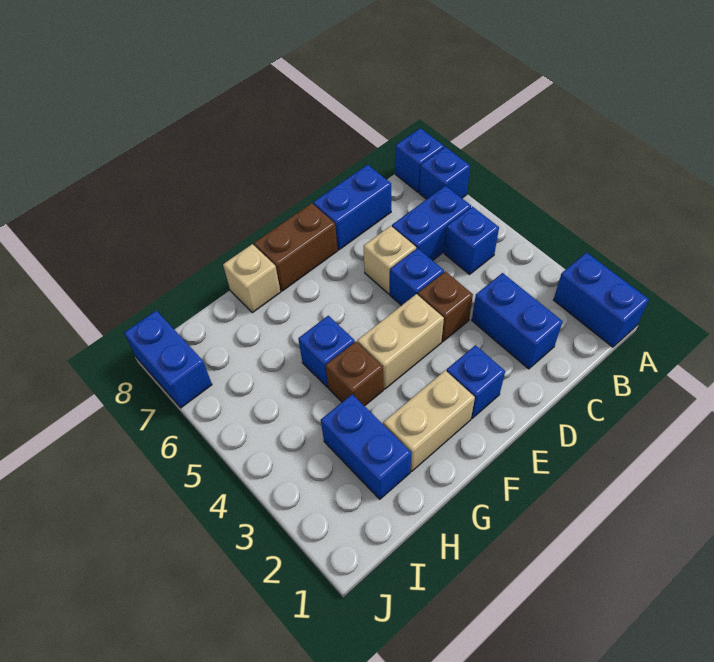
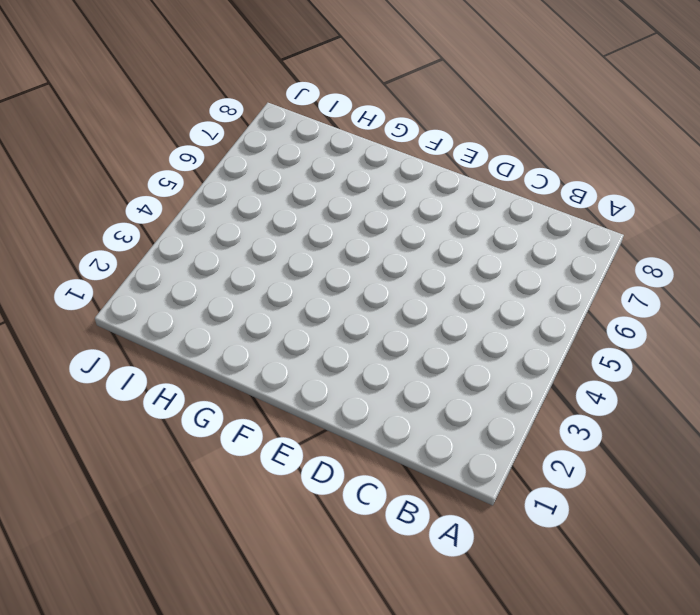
none -> blue 1x2 brick [554,253,649,347]
none -> blue 1x1 brick [419,147,470,199]
none -> blue 1x1 brick [395,128,444,192]

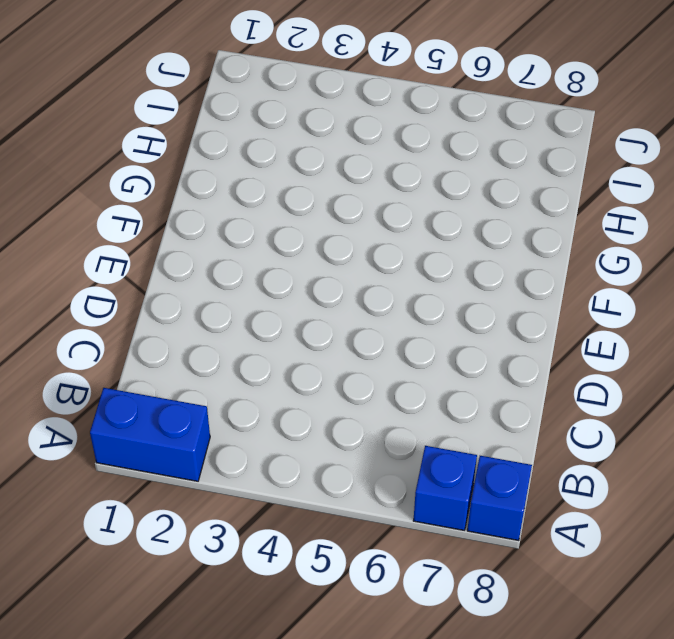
none -> blue 1x1 brick [444,207,499,274]
none -> blue 1x2 brick [392,186,471,261]
none -> blue 1x2 brick [472,273,563,369]

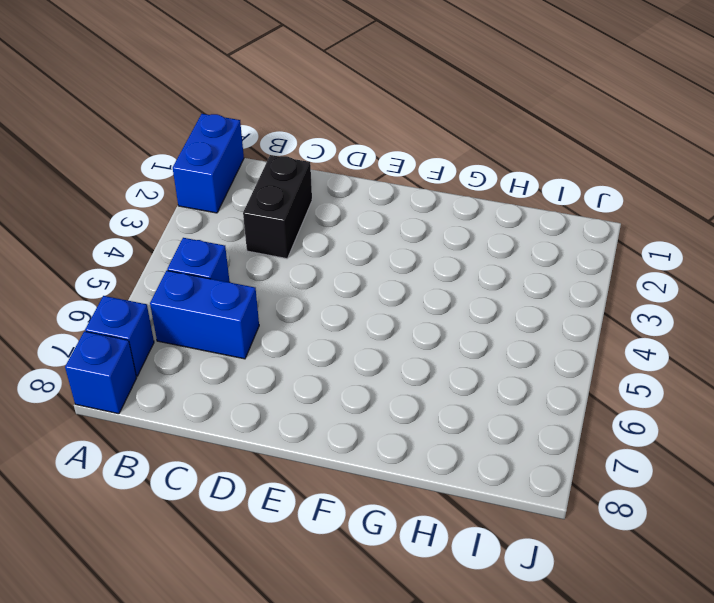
black 1x2 brick [243,155,312,259] -> blue 1x2 brick [472,273,563,369]
none -> blue 1x2 brick [313,165,391,250]
none -> brown 1x1 brick [418,272,473,342]
none -> blue 1x1 brick [390,248,444,306]

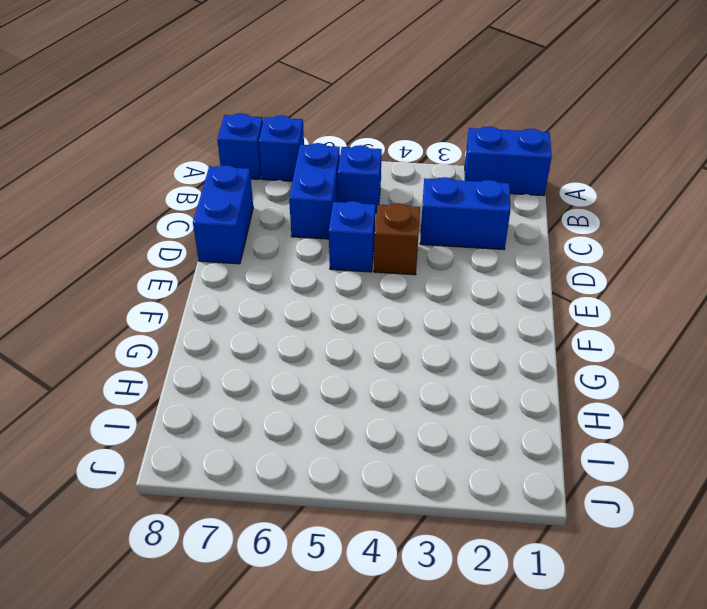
none -> tan 1x1 brick [364,226,416,294]
none -> blue 1x1 brick [447,345,505,418]
none -> tan 1x2 brick [357,294,444,389]

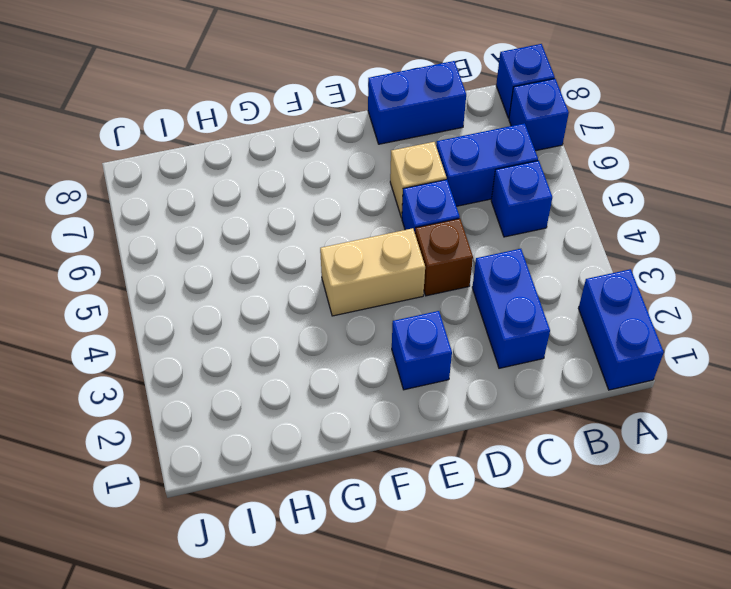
none -> brown 1x2 brick [254,203,338,291]
none -> tan 1x2 brick [383,370,475,471]
none -> brown 1x1 brick [325,341,383,406]

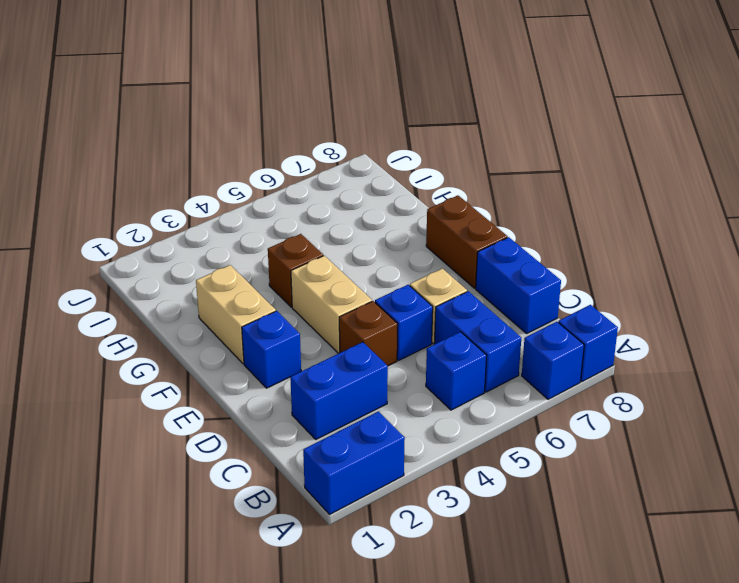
none -> blue 1x1 brick [298,316,355,387]
none -> tan 1x1 brick [223,244,281,313]
none -> blue 1x2 brick [321,394,411,499]

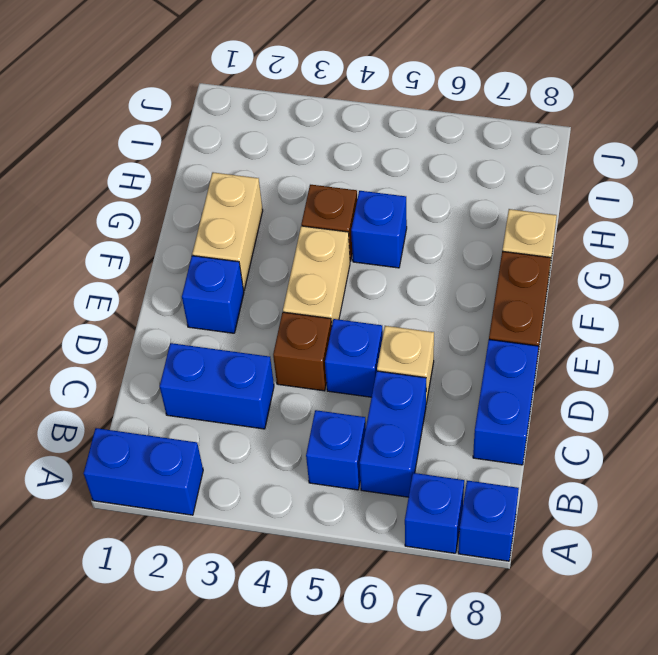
none -> blue 1x2 brick [321,394,411,499]
none -> blue 1x2 brick [124,311,212,408]

